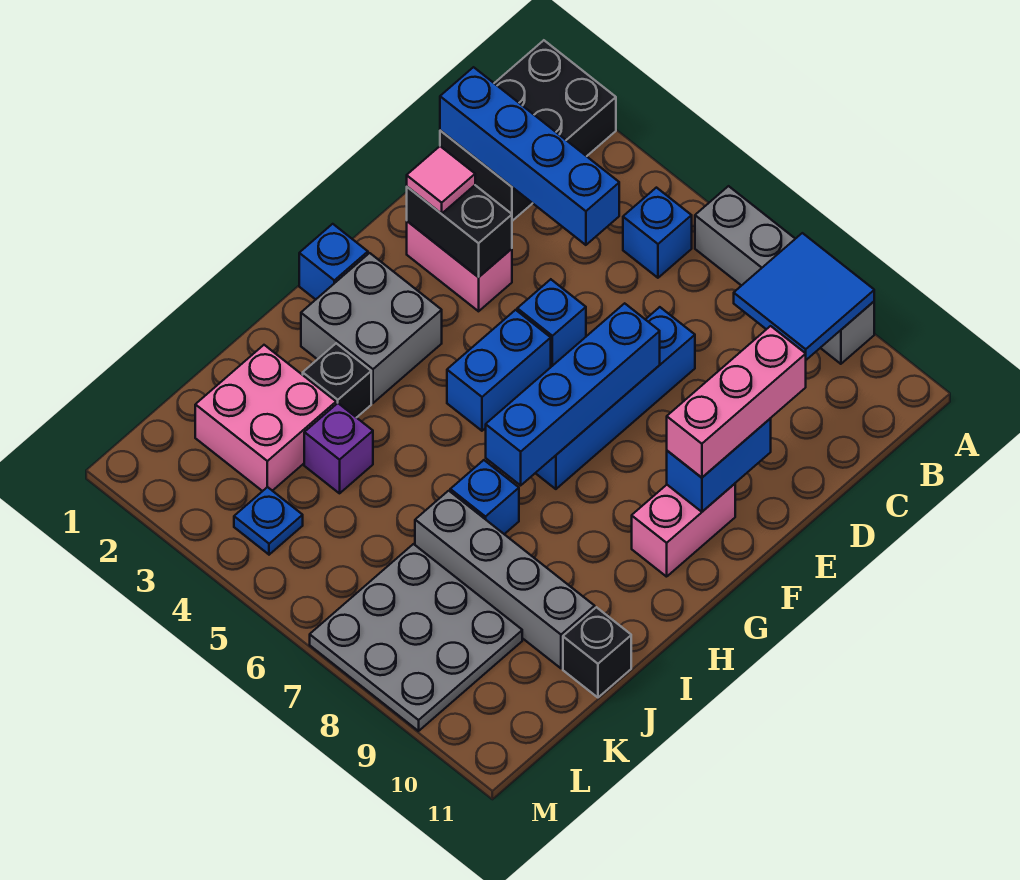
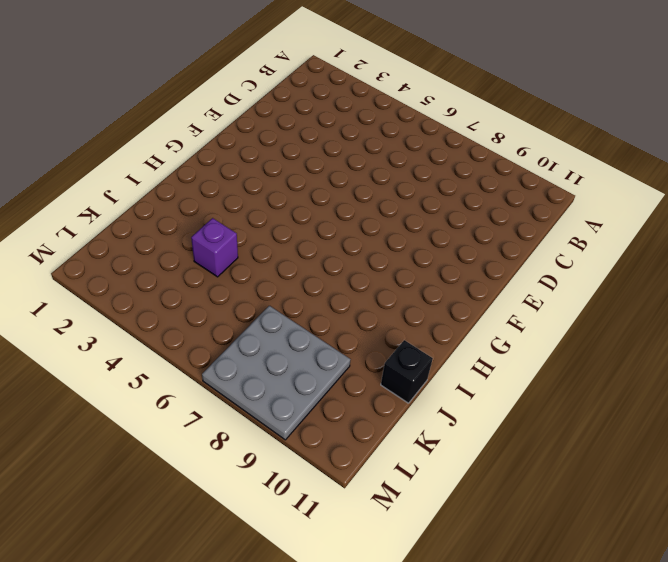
none -> black 2x3 brick [440,40,616,221]
none -> grey 1x4 brick [695,186,874,364]
none -> blue 1x1 brick [623,188,692,278]

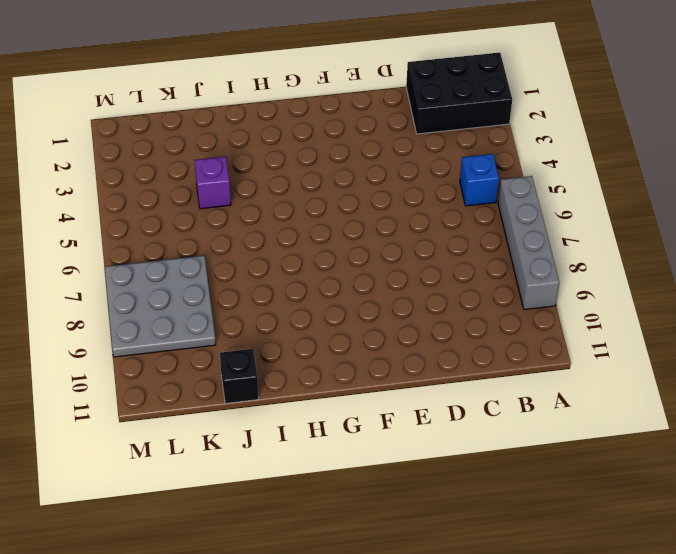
none -> blue 1x4 brick [536,307,695,489]
none -> pink 1x2 brick [407,221,512,311]
none -> blue 1x1 brick [517,279,586,367]

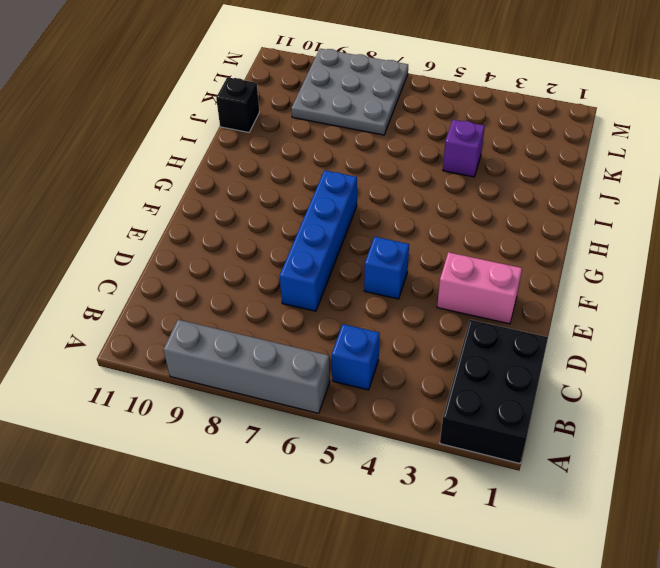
none -> blue 1x2 brick [447,310,551,431]
none -> pink 1x2 brick [632,484,735,577]
none -> blue 1x1 brick [299,224,368,300]

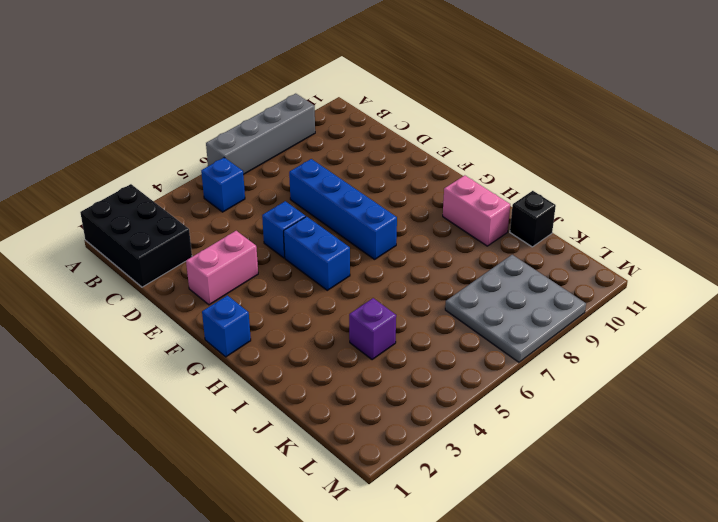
pink 1x2 brick [443,175,510,246] -> pink 1x2 brick moved to [632,484,735,577]
none -> grey 2x2 brick [301,253,442,403]
none -> black 1x1 brick [303,343,371,418]
none -> blue 1x1 brick [450,460,519,534]

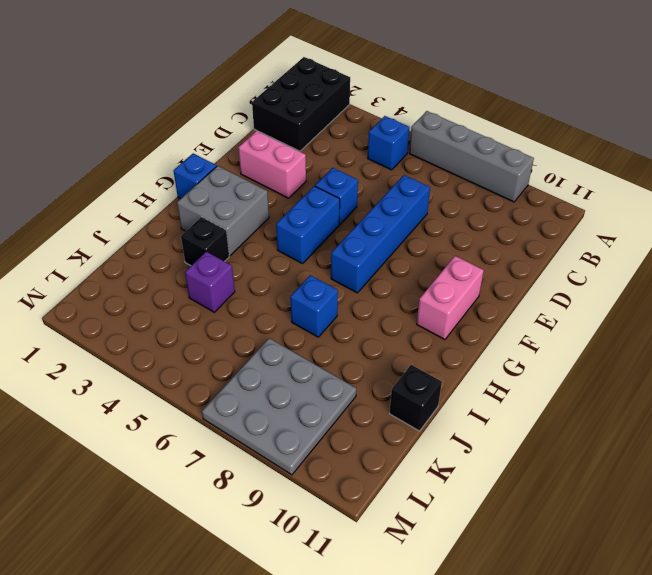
none -> pink 2x2 brick [195,345,336,491]
none -> grey 1x4 brick [415,491,595,668]
none -> blue 1x1 plate [234,487,303,555]

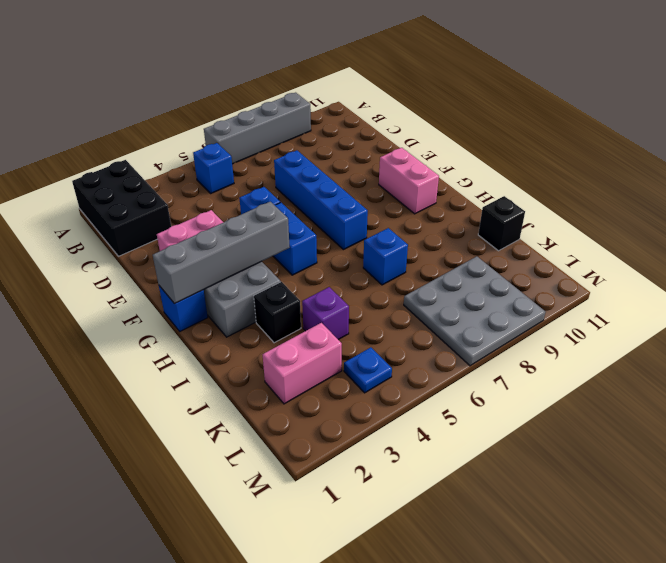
grey 1x4 brick [153,202,290,304] -> grey 1x4 brick moved to [415,491,595,668]
pink 1x2 brick [263,323,342,404] -> pink 2x2 brick [195,345,336,491]
none -> blue 2x2 tile [734,233,874,360]
none -> blue 1x4 brick [440,67,619,245]
none -> black 1x2 brick [407,185,512,277]

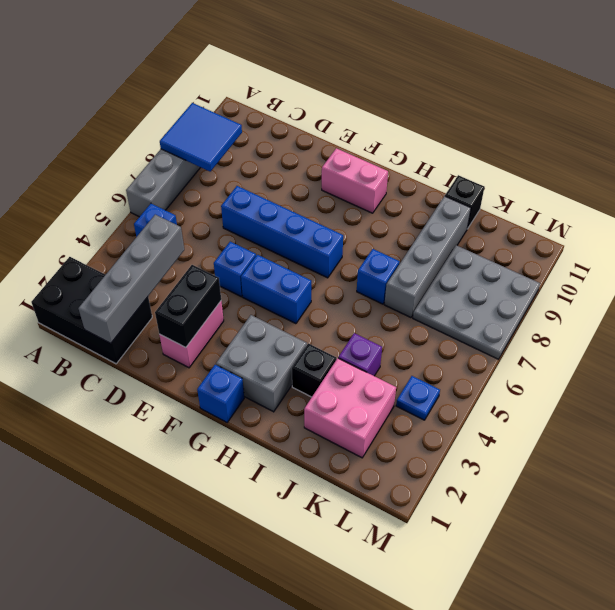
grey 1x4 brick [79,215,184,343] -> blue 1x4 brick [440,67,619,245]
none -> blue 1x4 brick [486,303,660,485]
none -> blue 1x2 brick [667,419,771,512]
none -> pink 1x3 brick [667,326,806,478]

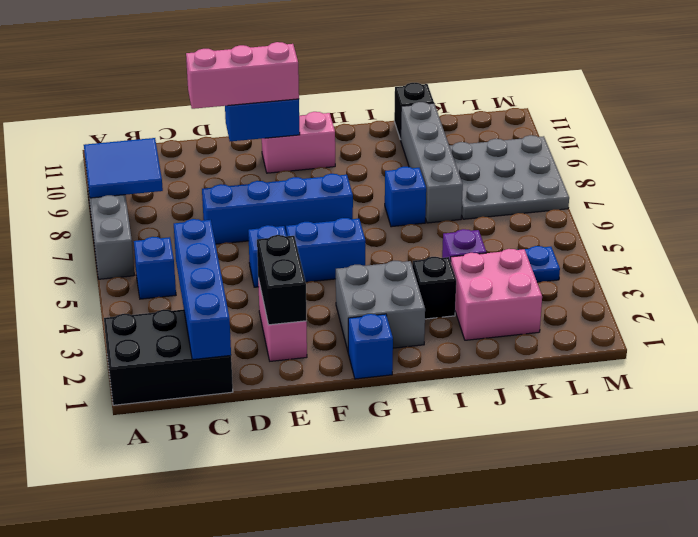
none -> blue 1x4 brick [486,303,660,485]
none -> pink 1x1 tile [407,146,475,214]

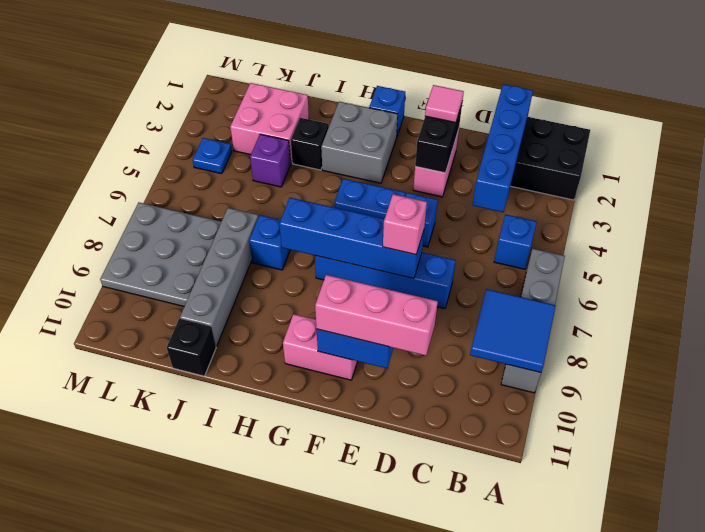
pink 1x1 brick [383,194,427,255] -> none

